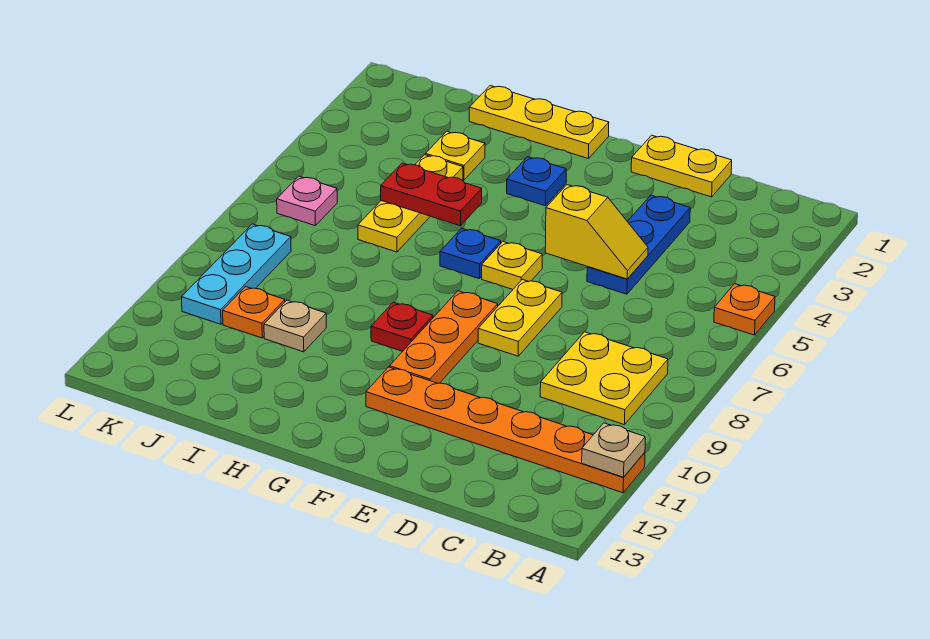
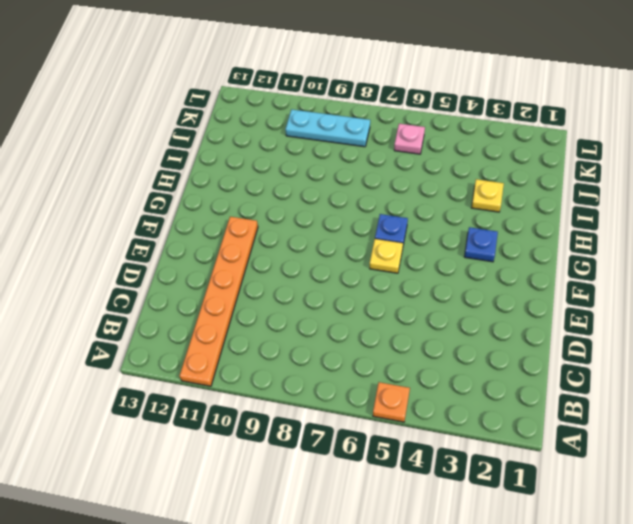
none -> yellow 2x2 plate [540,332,668,425]
none -> yellow 1x2 plate [631,135,732,197]
none -> blue 1x3 plate [587,195,690,294]

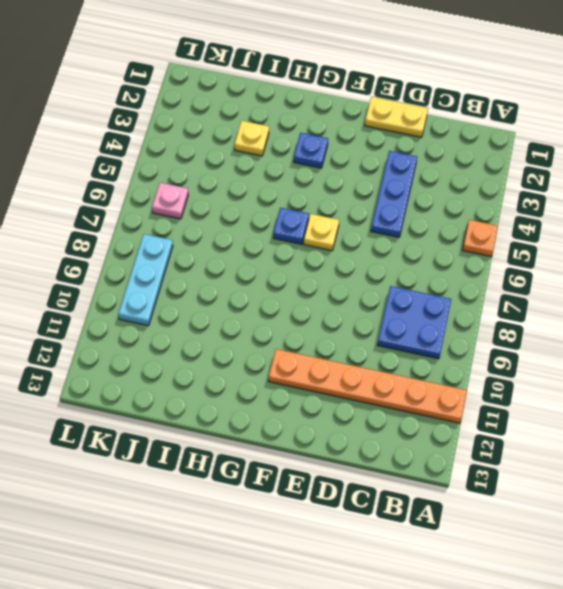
blue 2x2 plate [377,286,451,359] -> yellow 2x2 plate [540,332,668,425]
none -> yellow 1x2 plate [478,279,562,356]
none -> orange 1x3 plate [390,291,498,383]
none -> yellow 1x3 plate [469,86,609,159]

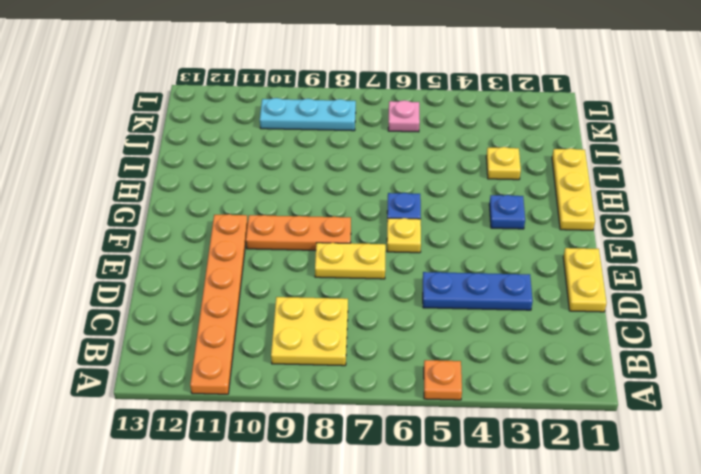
none -> red 1x1 plate [371,302,433,351]
none -> yellow 1x3 plate [358,155,463,252]
none -> tan 1x1 plate [264,300,326,352]

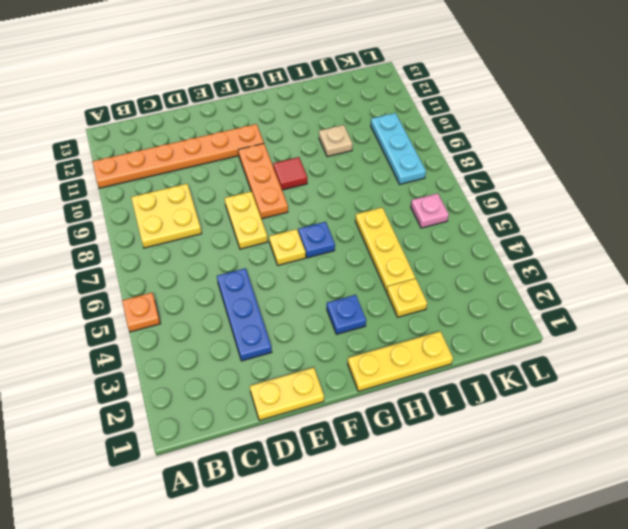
red 1x1 tile [273,157,307,190] -> red 1x1 plate [371,302,433,351]
none -> orange 1x1 plate [223,287,285,338]
none -> tan 1x1 plate [582,423,645,477]
none -> yellow 1x2 slope [545,185,648,279]

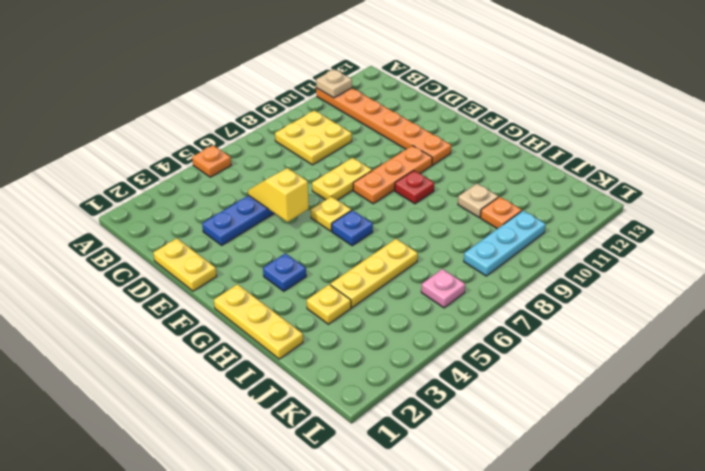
none -> red 1x2 plate [381,163,482,226]

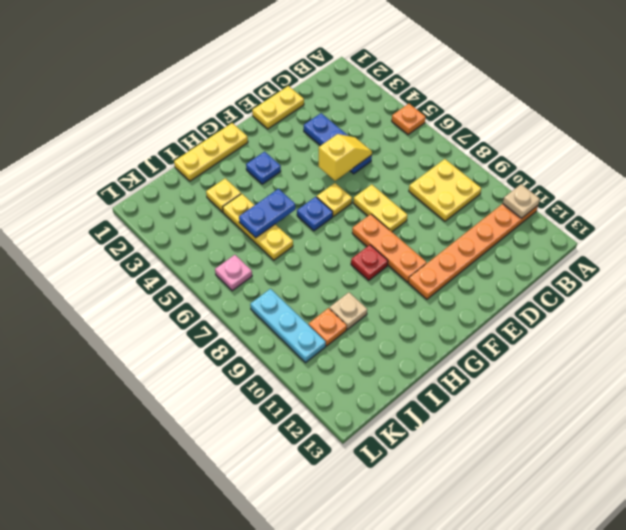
blue 1x2 plate [239,189,295,238] -> red 1x2 plate [381,163,482,226]

